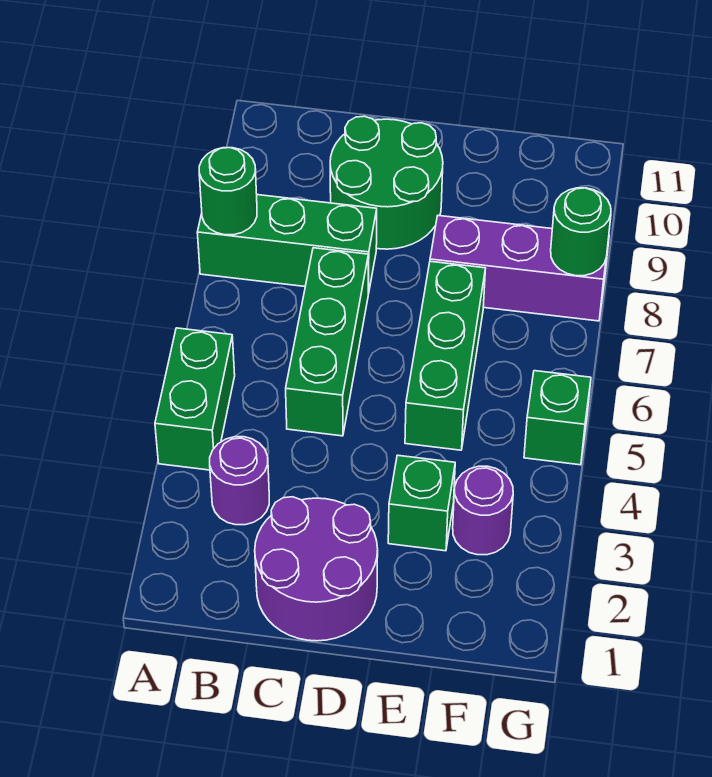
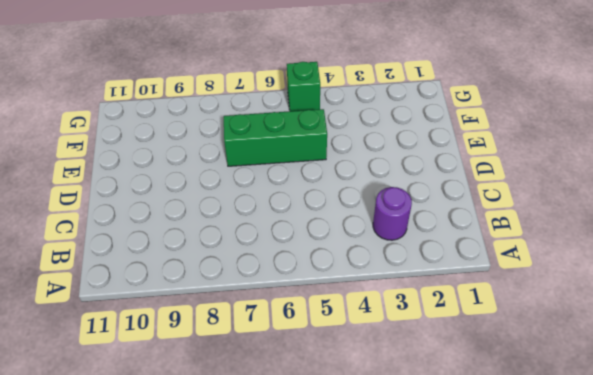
none -> green 1x2 brick [155,328,235,470]
none -> green 1x3 brick [197,195,377,294]
none -> purple 2x2 round brick [255,497,378,641]

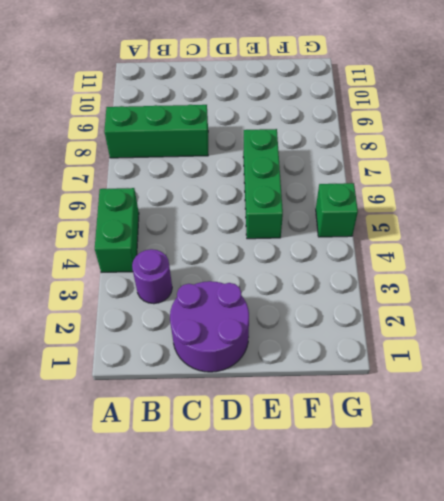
none -> green 1x3 brick [286,248,368,436]
none -> green 2x2 round brick [330,116,443,249]
none -> green 1x1 brick [388,455,455,551]

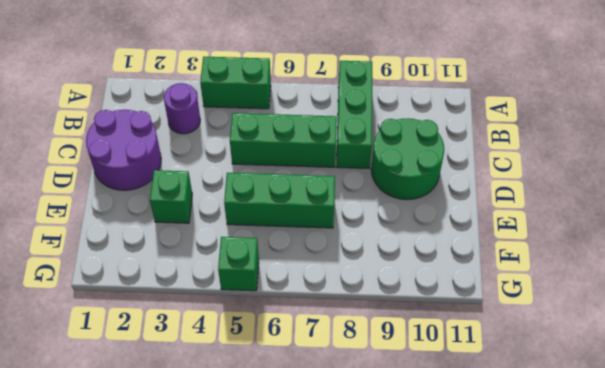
none -> purple 1x3 brick [430,216,609,321]
none -> purple 1x1 round brick [453,466,513,555]
none -> green 1x1 round brick [199,148,257,235]

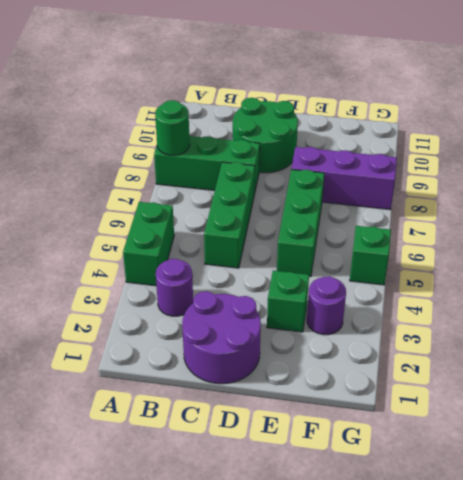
none -> green 1x1 round brick [551,188,611,276]

